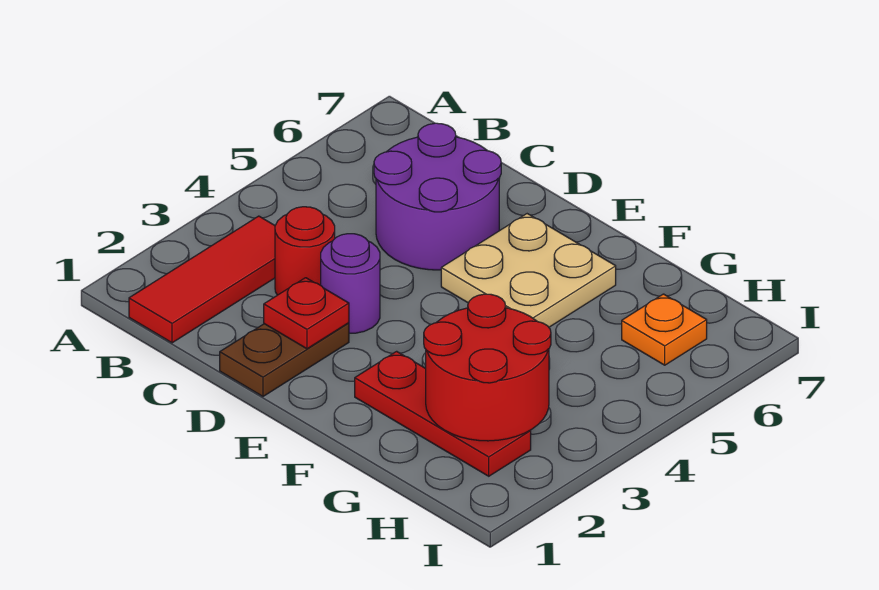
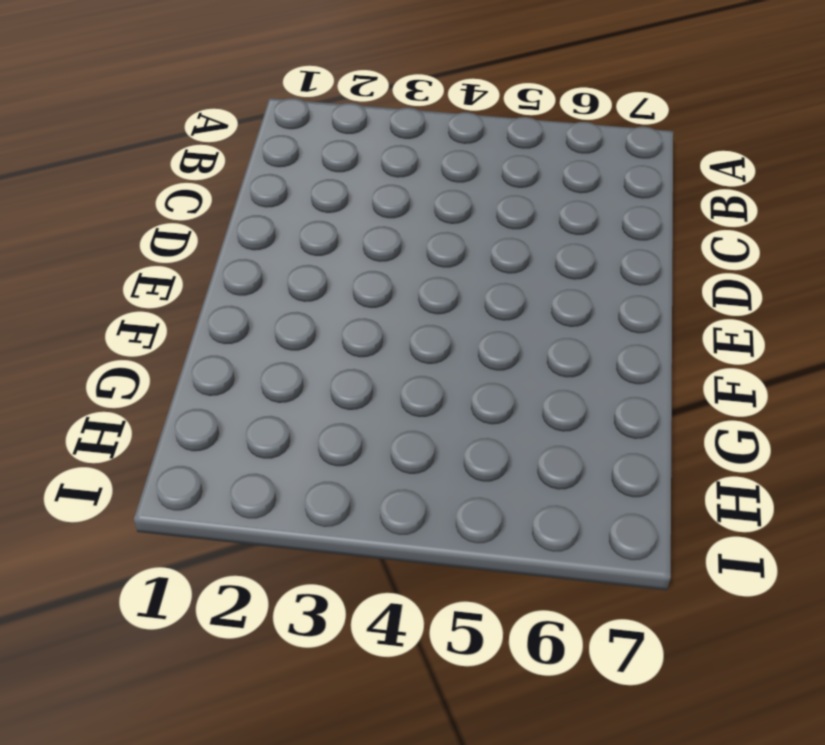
none -> red 1x3 tile [129,216,275,343]
none -> red 1x1 round brick [275,207,335,295]

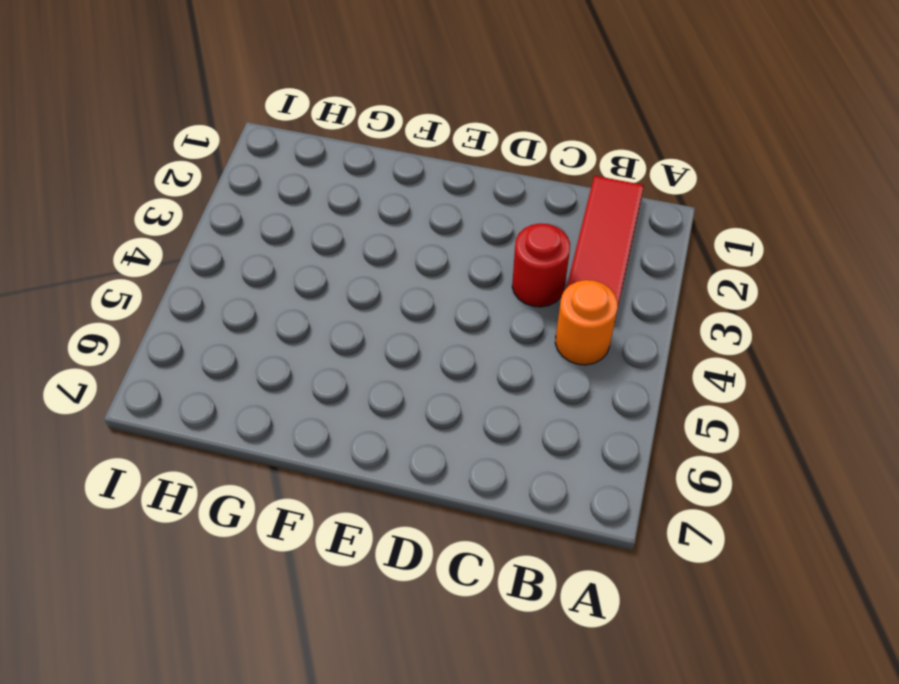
orange 1x1 round brick [555,280,618,365] -> none
none -> purple 2x2 round brick [374,123,501,270]
none -> brown 1x2 plate [220,323,349,396]

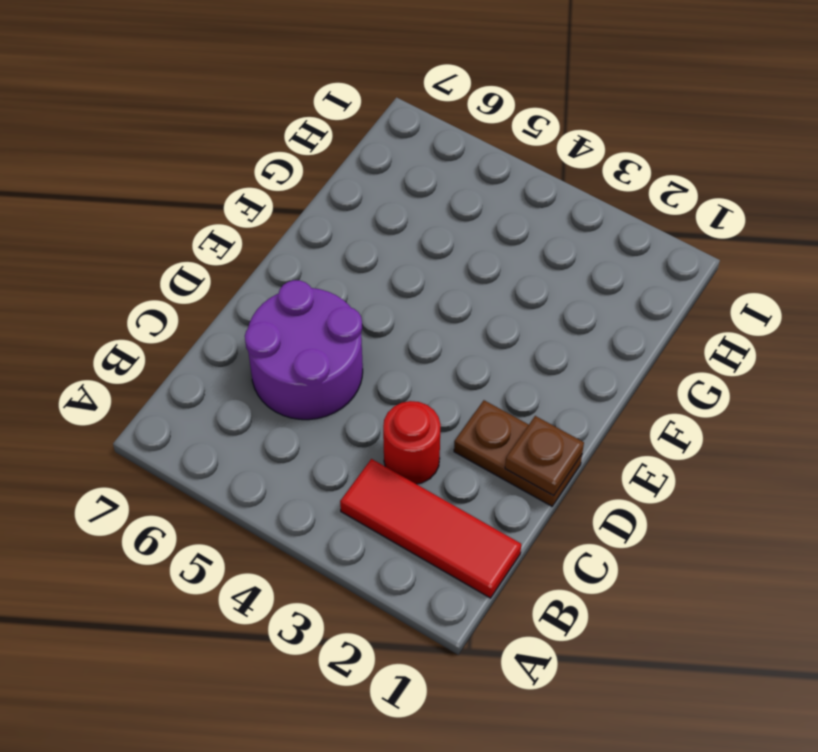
brown 1x1 plate [505,416,584,496] -> none
none -> purple 1x1 round brick [321,234,380,333]
none -> tan 2x2 plate [441,214,616,327]

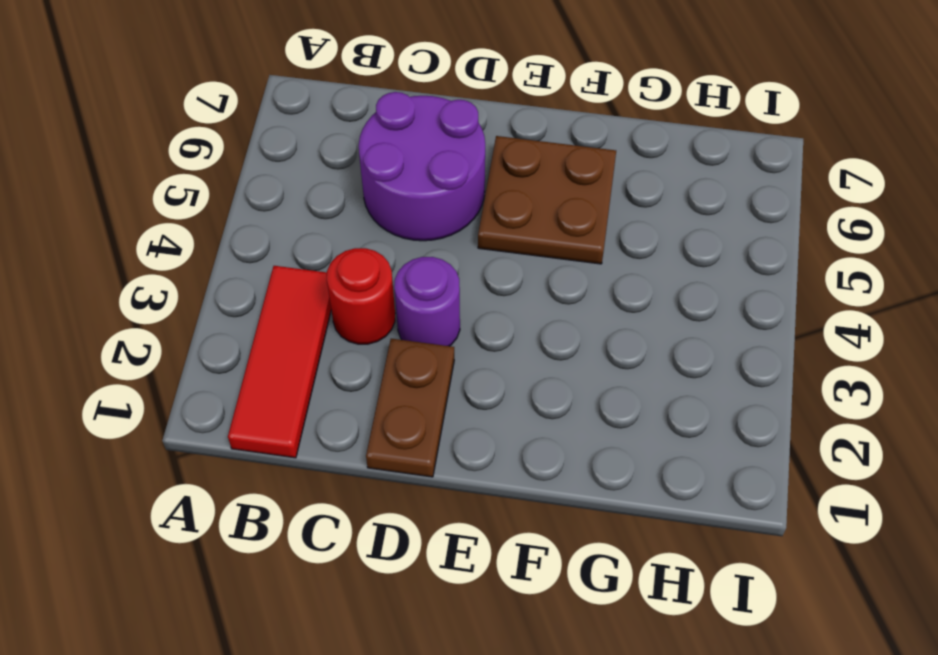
brown 2x2 plate [478,136,616,264] -> tan 2x2 plate [441,214,616,327]
none -> red 1x3 plate [355,351,531,476]
none -> orange 1x1 plate [622,294,707,365]

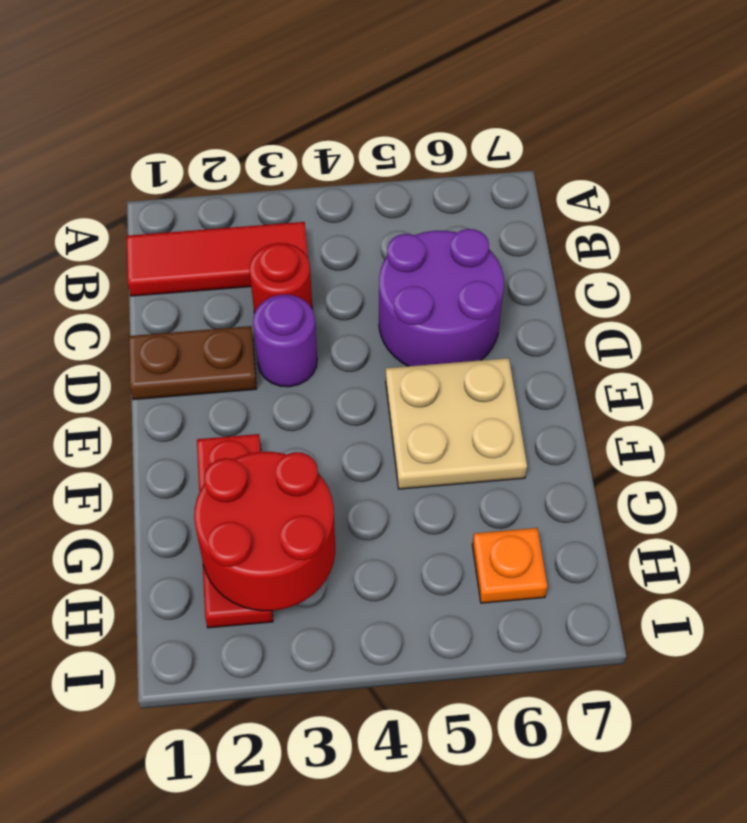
none -> red 1x1 plate [264,278,349,349]

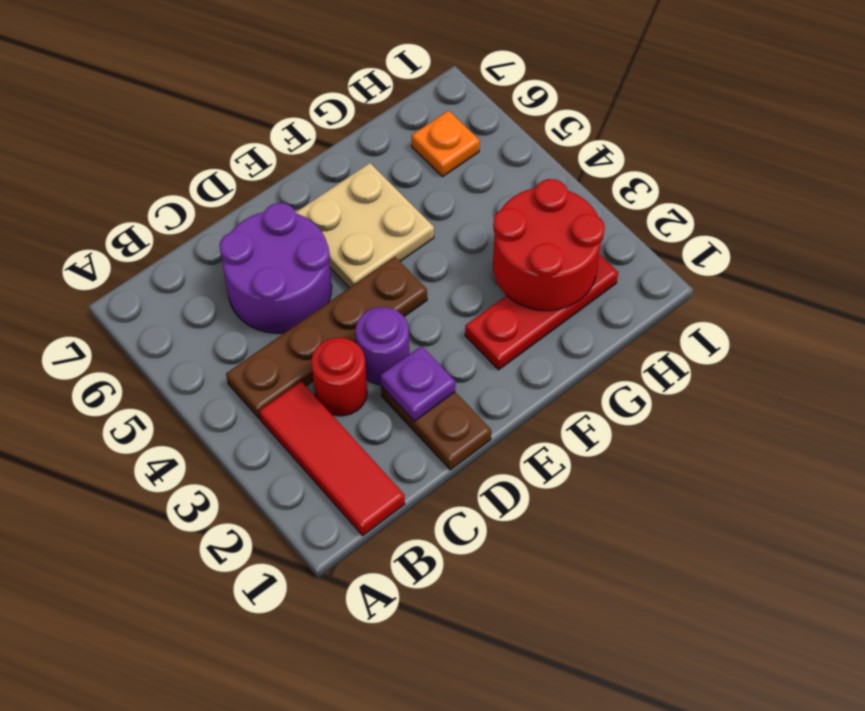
brown 1x4 plate [226,257,427,419] -> none
purple 1x1 plate [380,346,455,421] -> red 1x1 plate [264,278,349,349]

